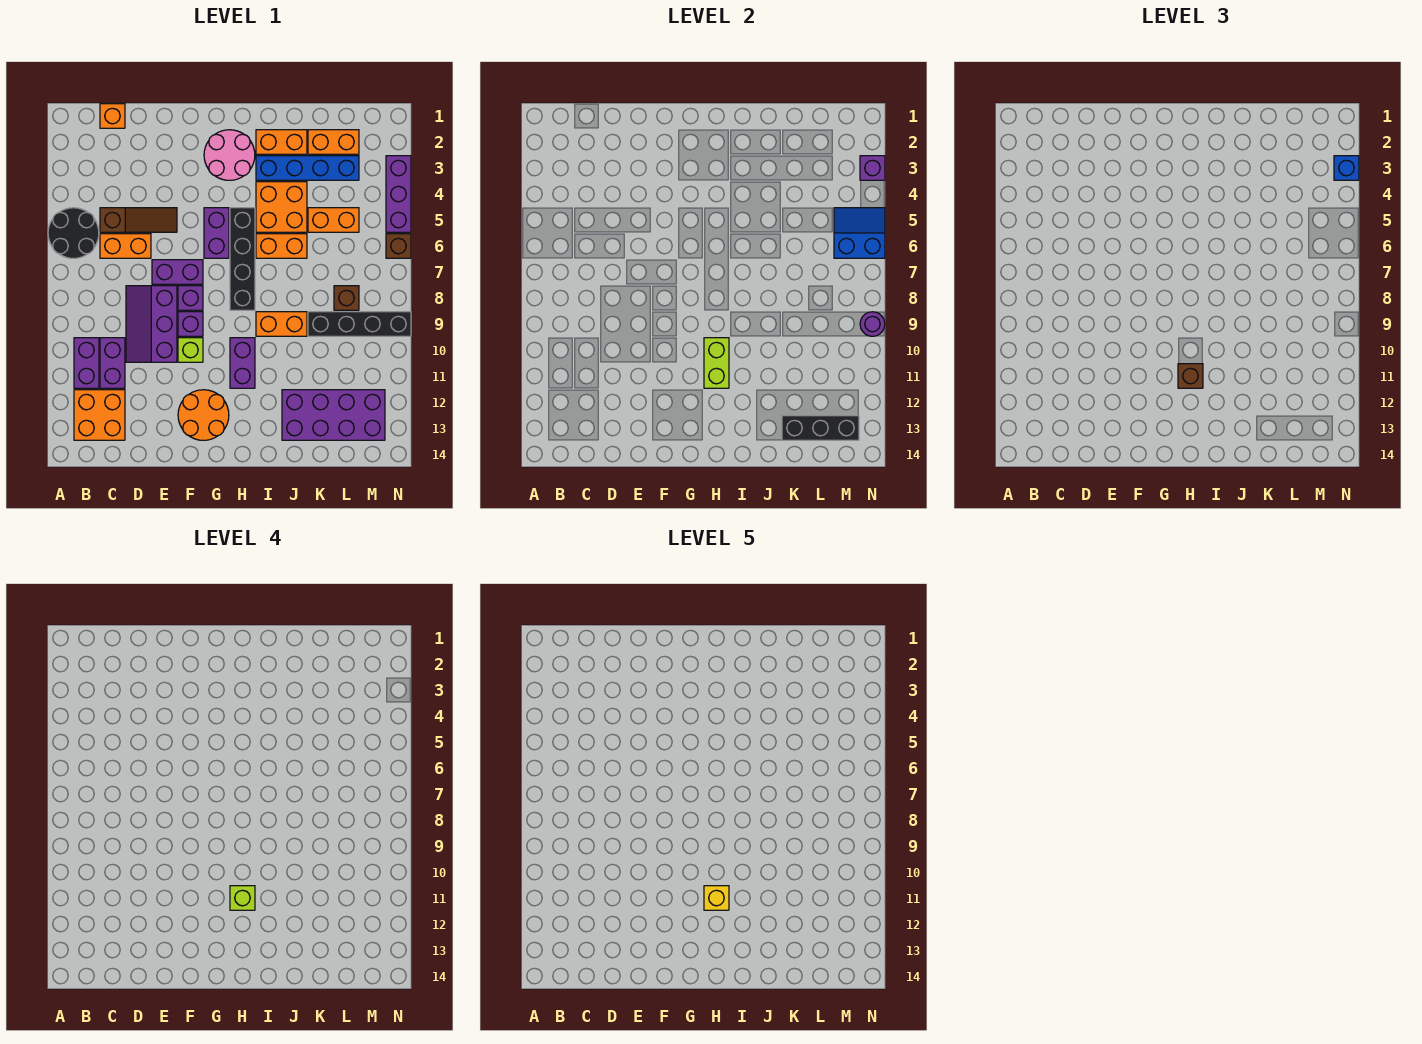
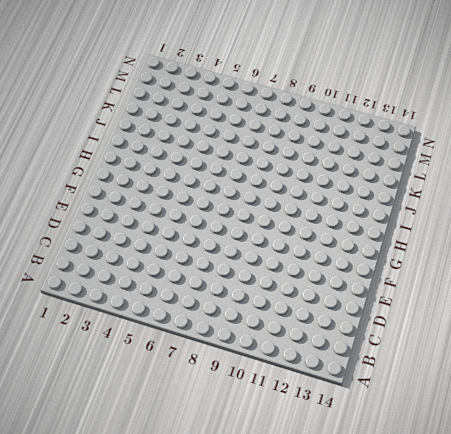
none -> black 2x2 round brick [48,208,99,258]
none -> purple 1x2 brick [74,338,99,388]
none -> orange 2x2 brick [74,390,125,440]
none -> orange 1x1 brick [100,104,125,128]

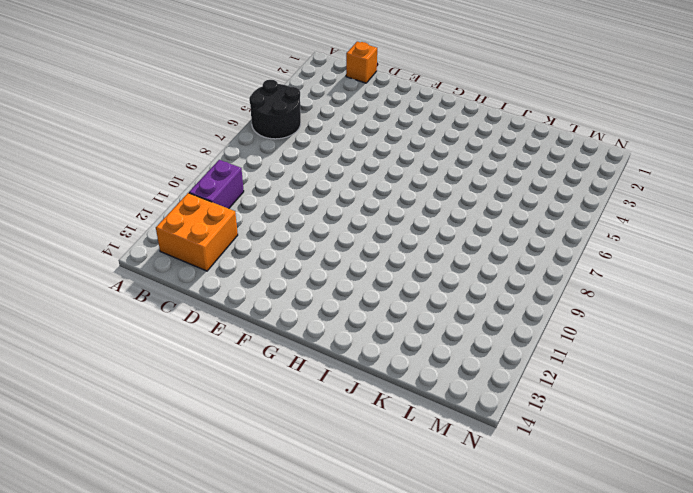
none -> brown 1x3 slope [100,208,177,232]
none -> orange 1x2 brick [100,234,151,258]
none -> purple 1x2 brick [100,338,125,388]
none -> purple 2x3 slope [126,286,177,362]

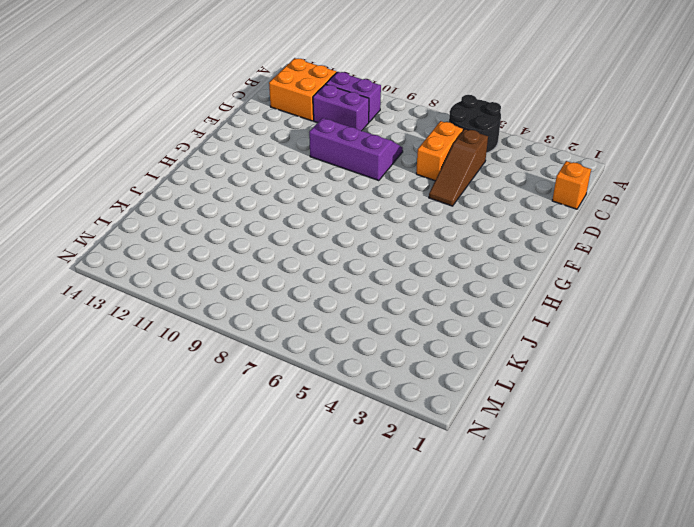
none -> purple 1x2 brick [152,260,203,284]
none -> purple 1x1 brick [178,286,203,310]
none -> purple 1x1 brick [178,312,203,336]
none -> lime 1x1 brick [178,338,203,362]

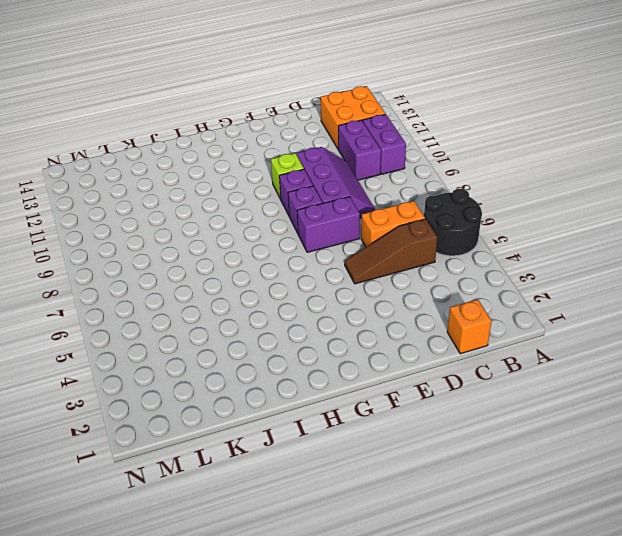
none -> orange 2x2 round brick [178,390,229,440]
none -> pink 2x2 round brick [204,130,255,180]
none -> purple 1x2 brick [204,208,229,258]
none -> black 1x4 brick [230,208,255,310]

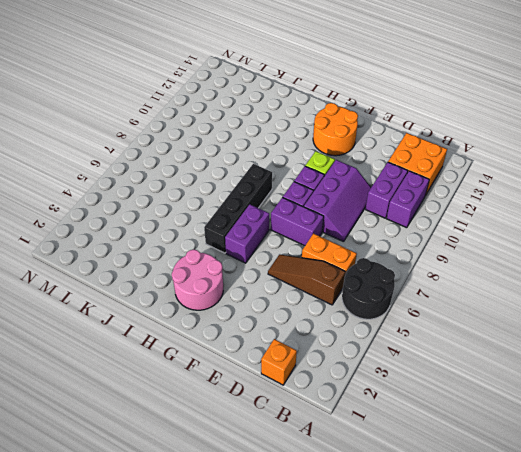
none -> purple 1x2 brick [230,338,255,388]
none -> orange 1x2 brick [256,130,307,154]
none -> blue 1x4 brick [256,156,359,180]
none -> orange 2x2 brick [256,182,307,232]

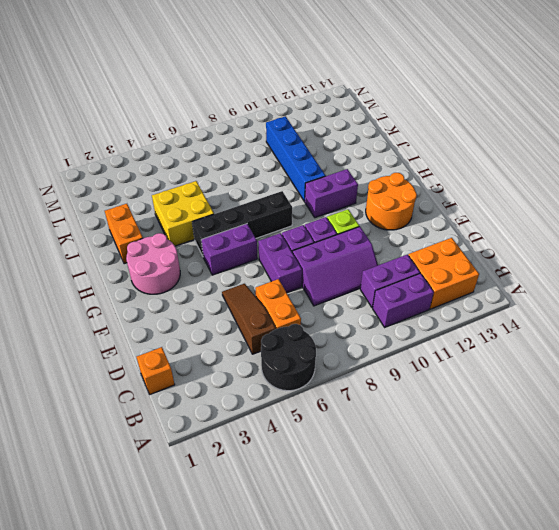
yellow 2x2 brick [152,181,214,246] -> orange 2x2 brick [256,182,307,232]
blue 1x4 brick [266,116,325,201] -> blue 1x4 brick moved to [256,156,359,180]
none -> orange 1x2 brick [256,234,307,258]
none -> orange 1x2 brick [256,312,307,336]
none -> purple 2x4 brick [282,390,385,440]
none -> orange 1x2 brick [308,130,359,154]

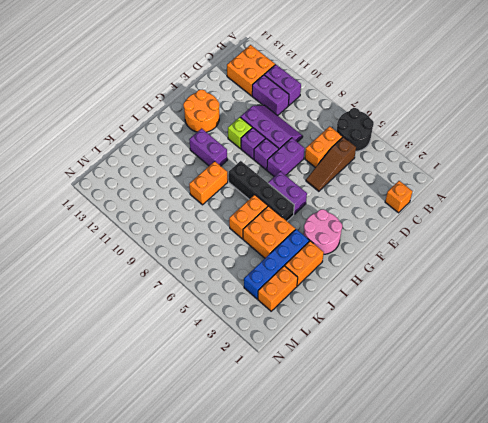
none -> purple 2x4 brick [282,390,385,440]
none -> orange 1x2 brick [308,208,359,232]
none -> black 1x4 brick [308,312,411,336]
none -> brown 1x1 brick [334,286,359,310]

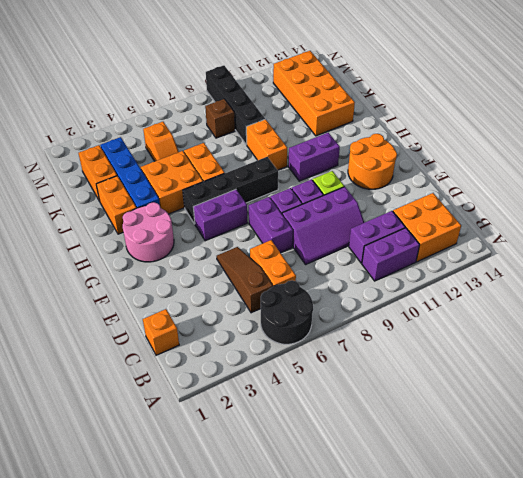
orange 2x4 brick [273,51,355,136] -> purple 2x4 brick [282,390,385,440]
orange 1x2 slope [143,122,179,161] -> orange 1x2 brick [308,208,359,232]
none -> purple 1x3 brick [386,156,411,232]
none -> brown 1x1 brick [386,234,411,258]
none -> lime 1x2 brick [704,338,729,388]
none -> black 1x3 brick [782,416,859,440]

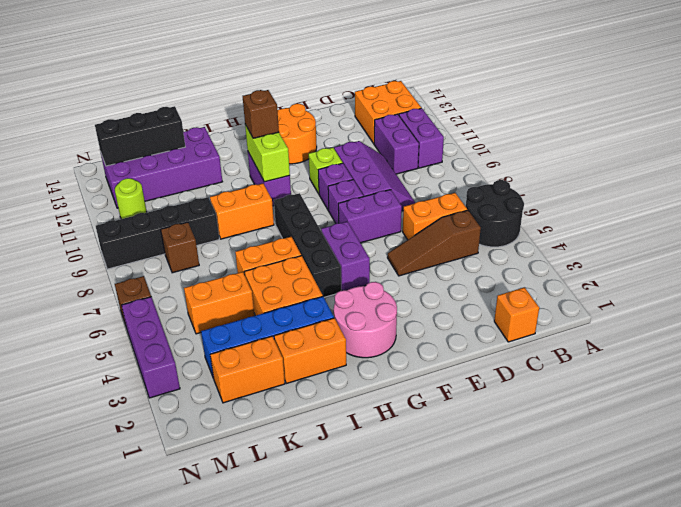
lime 1x1 round brick [115,178,147,219] -> none
none -> blue 2x2 slope [834,208,885,258]
none -> purple 1x1 brick [860,156,885,180]
none -> purple 1x1 round brick [860,312,885,336]
none -> blue 1x1 brick [1334,156,1359,180]

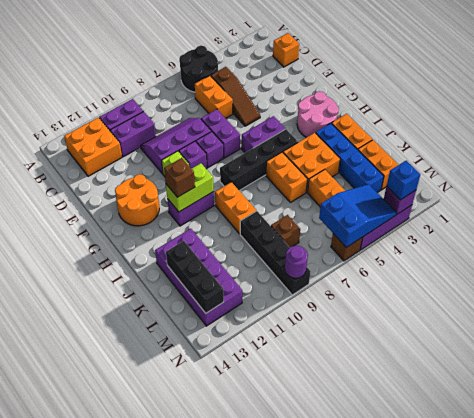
blue 2x3 slope [319,184,396,248] -> blue 2x2 slope [834,208,885,258]
none -> lime 1x1 brick [230,886,255,910]
none -> yellow 1x1 brick [704,886,729,910]

